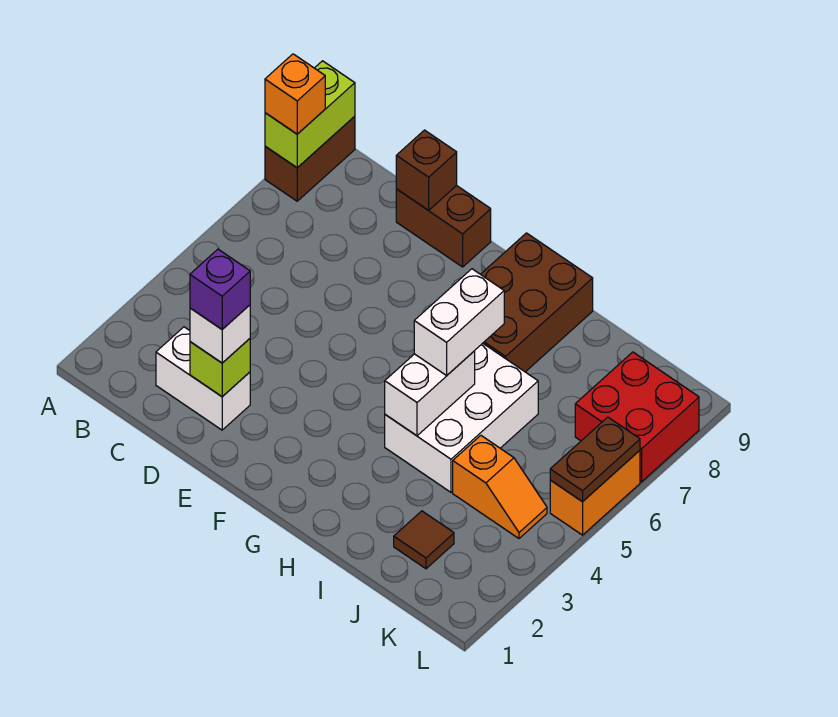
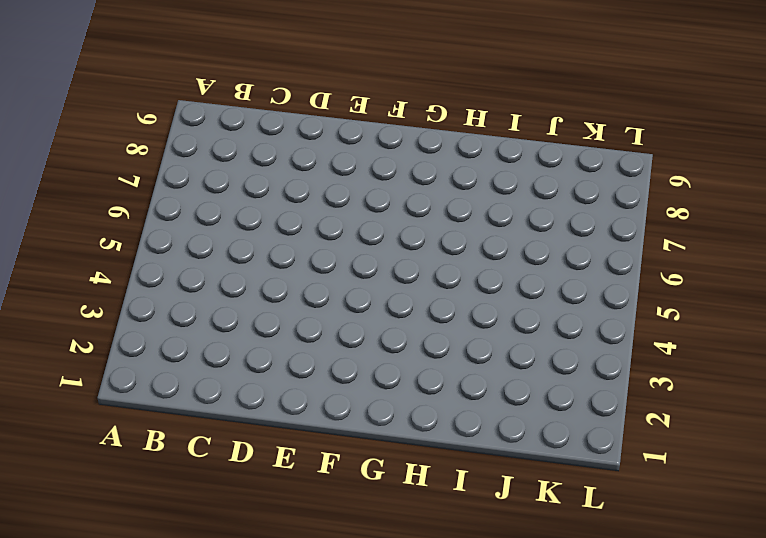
none -> brown 1x2 brick [265,116,355,201]
none -> white 1x2 brick [156,327,250,430]
none -> brown 1x2 brick [396,186,491,267]

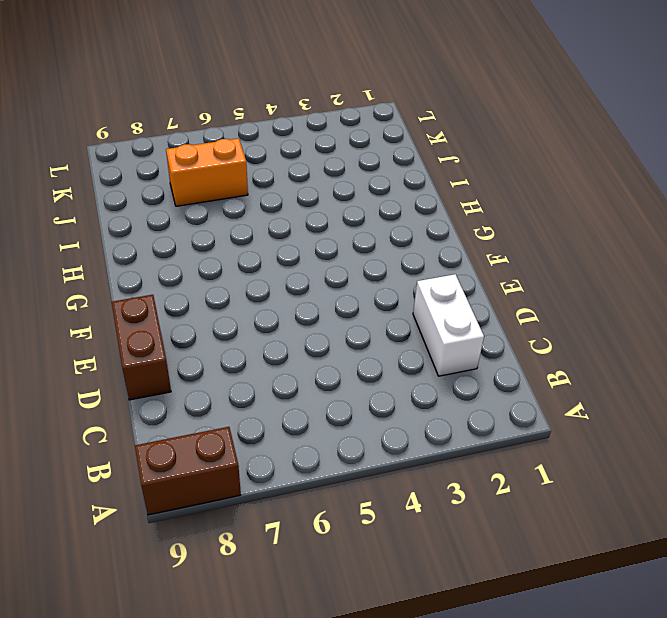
orange 1x2 brick [166,138,248,206] -> orange 1x2 brick moved to [550,450,640,535]
none -> brown 2x3 brick [481,233,593,372]
none -> white 2x3 brick [385,343,538,492]
none -> brown 1x1 tile [394,511,454,569]

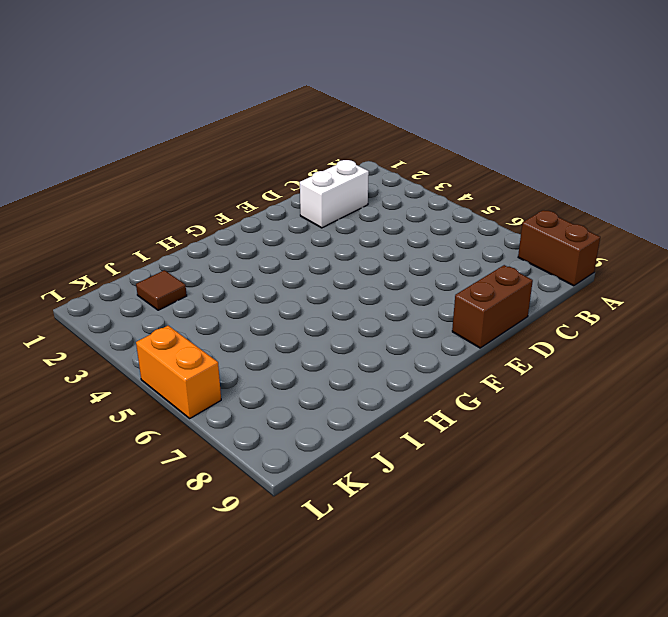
none -> brown 2x3 brick [481,233,593,372]
none -> white 2x3 brick [385,343,538,492]
none -> orange 1x2 slope [453,435,547,538]

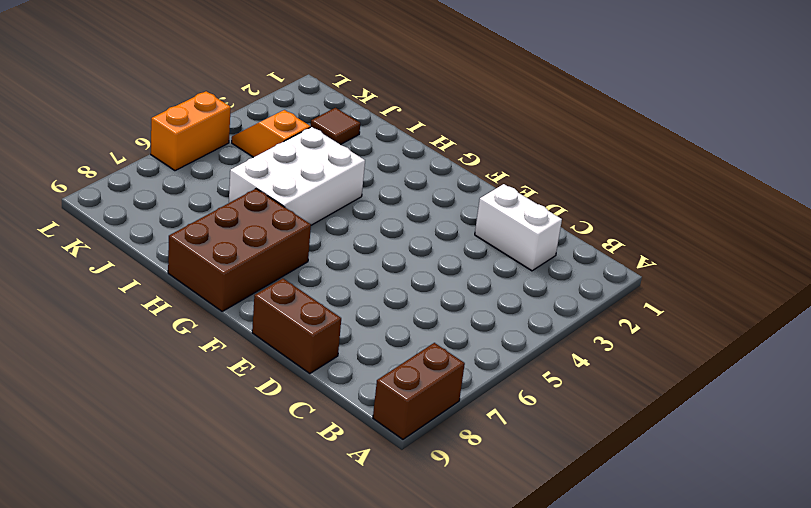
none -> red 2x2 brick [575,352,699,482]
none -> lime 1x2 brick [265,61,355,168]
none -> lime 1x1 brick [190,339,250,397]

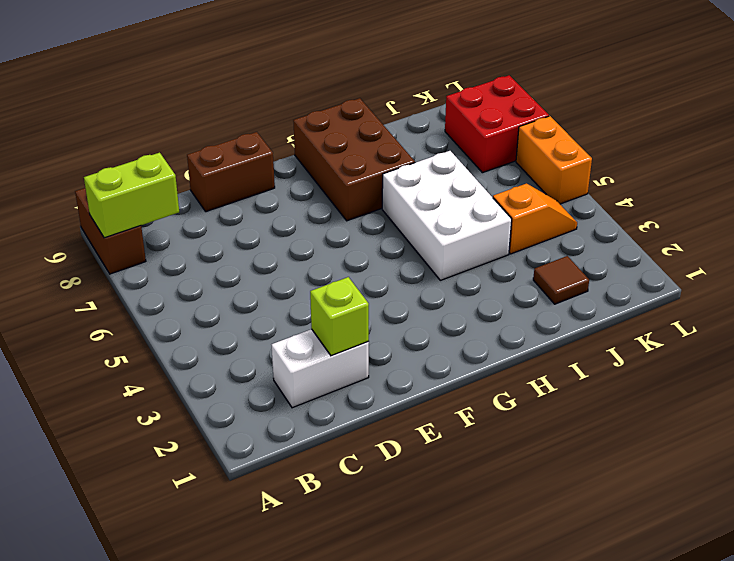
lime 1x2 brick [84,153,179,238] -> lime 1x2 brick turned to [265,61,355,168]
none -> brown 1x1 brick [396,130,457,210]
none -> white 1x2 brick [385,351,475,436]
none -> brown 1x2 plate [550,417,640,502]

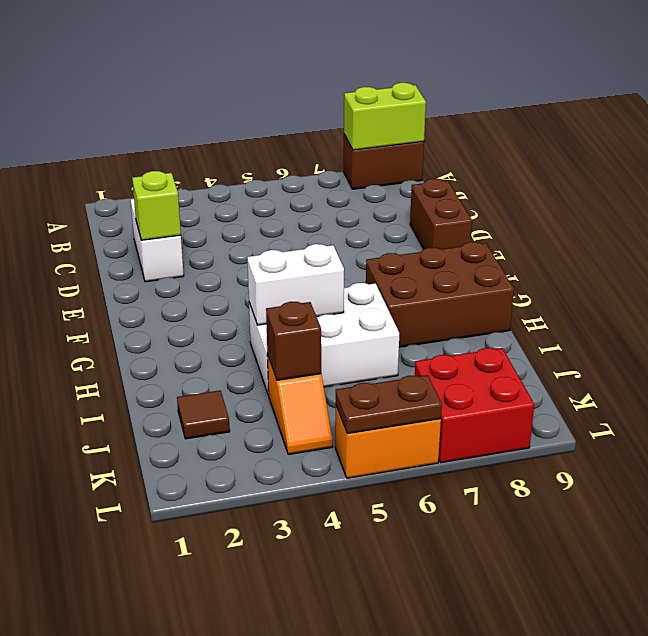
brown 1x1 brick [266,302,321,380] -> brown 1x1 brick moved to [396,130,457,210]
none -> orange 1x1 brick [265,54,325,134]
none -> white 1x1 brick [190,305,250,363]
none -> white 1x2 brick [414,269,504,375]

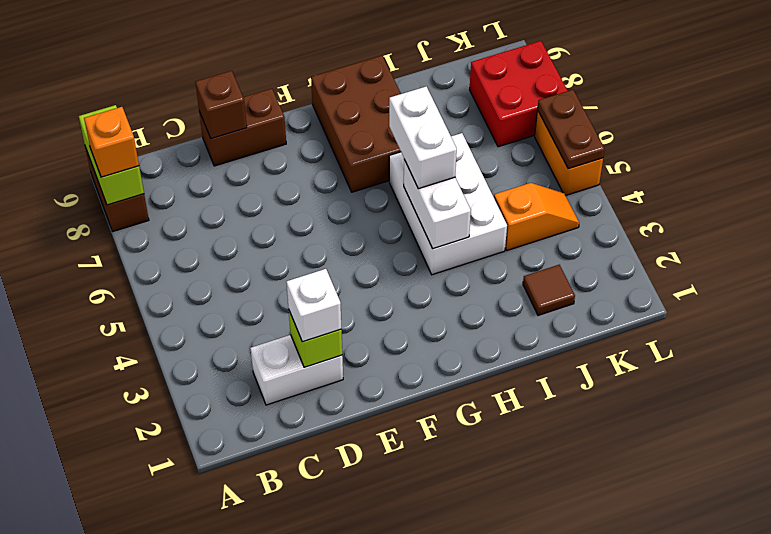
none -> purple 1x1 brick [190,249,250,329]

